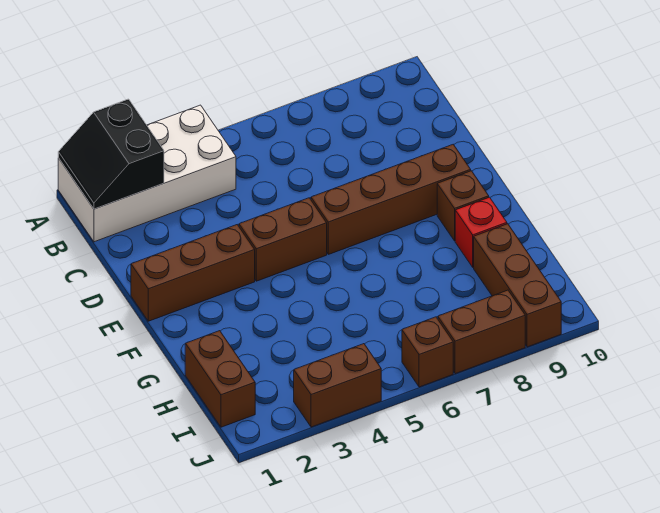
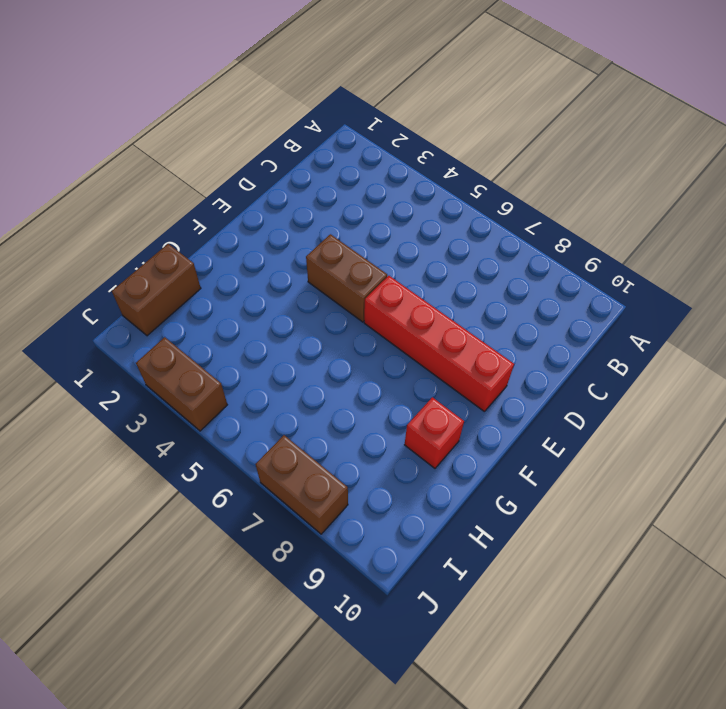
red 1x4 brick [364,276,514,412] -> brown 1x4 brick [311,144,471,254]
none -> white 2x4 brick [58,105,236,242]
none -> brown 1x3 brick [131,225,255,321]
none -> brown 1x1 brick [437,171,489,241]

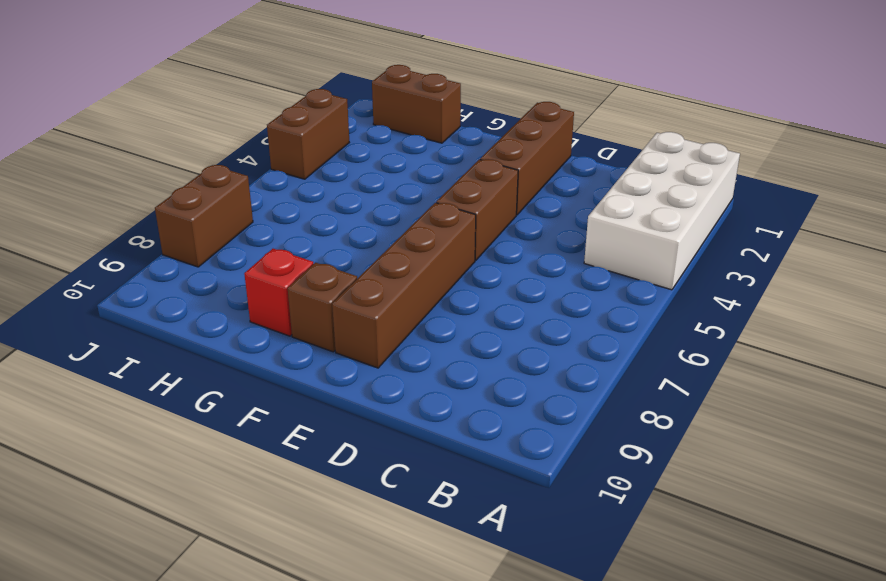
none -> brown 1x3 brick [474,224,561,347]
none -> brown 1x1 brick [402,317,453,387]
none -> black 2x2 slope [58,99,164,209]

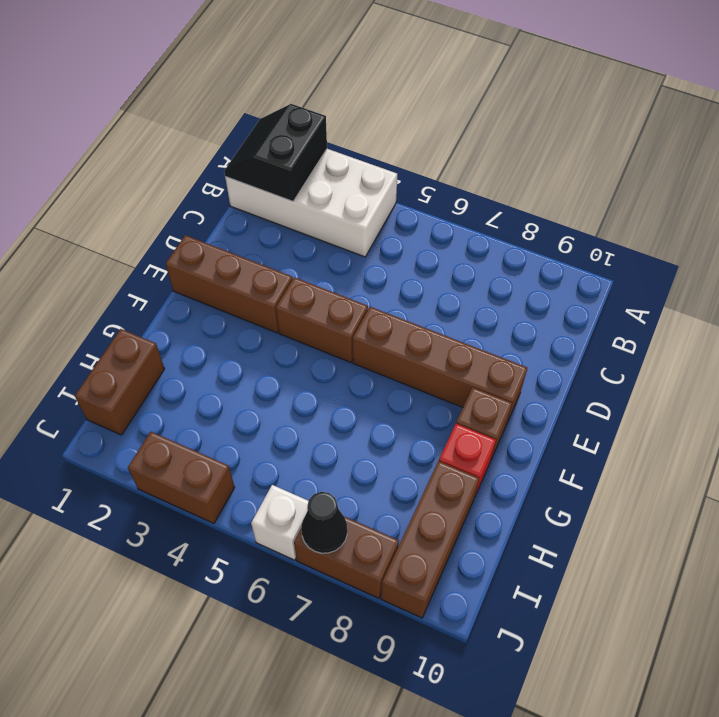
white 1x1 brick [251,485,308,560] -> brown 1x1 brick [402,317,453,387]
black 1x1 cone [301,492,347,553] -> none

